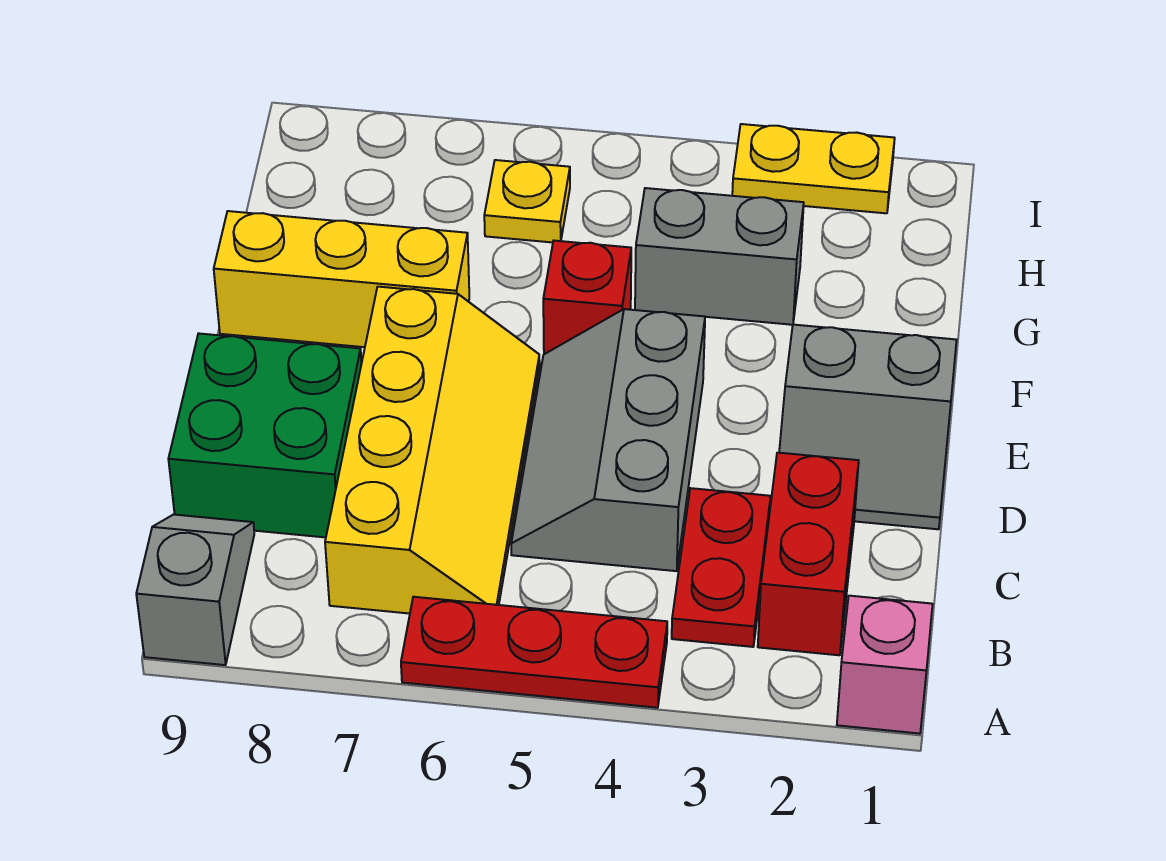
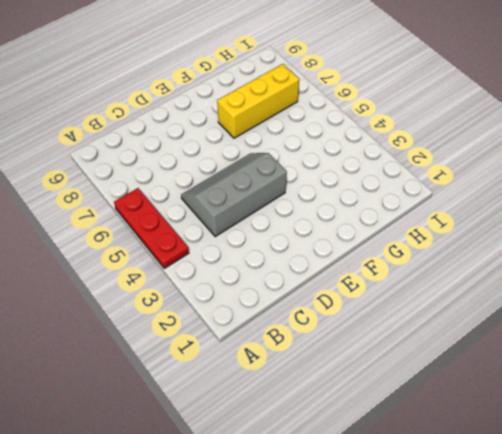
yellow 1x3 brick [217,64,299,138] -> yellow 1x3 brick turned to [214,211,469,347]
none -> pink 1x1 brick [837,596,933,734]
none -> grey 1x2 slope [136,514,254,665]
none -> red 1x2 brick [758,453,859,655]

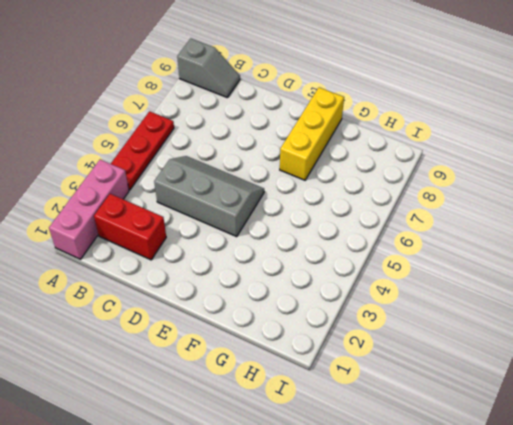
pink 1x3 brick [49,160,129,259] -> pink 1x1 brick [837,596,933,734]
none -> red 1x2 plate [672,488,771,647]
none -> yellow 2x4 slope [325,287,540,614]
none -> green 2x2 brick [168,333,362,537]

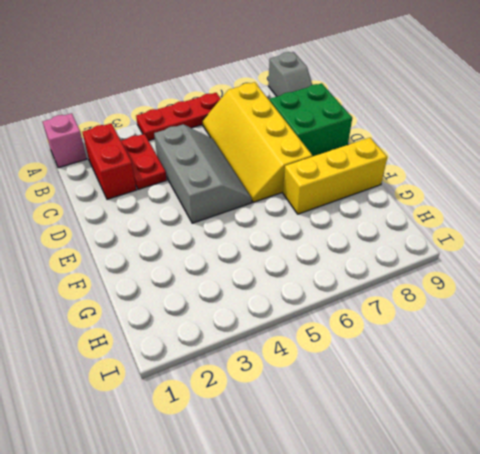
none -> grey 2x2 slope [779,325,957,529]
none -> red 1x1 brick [543,241,631,354]
none -> grey 1x2 brick [635,188,804,325]

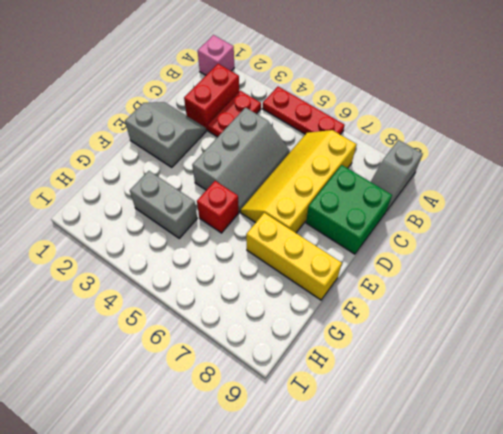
none -> yellow 1x1 plate [484,160,570,242]
none -> yellow 1x2 plate [732,124,895,213]

